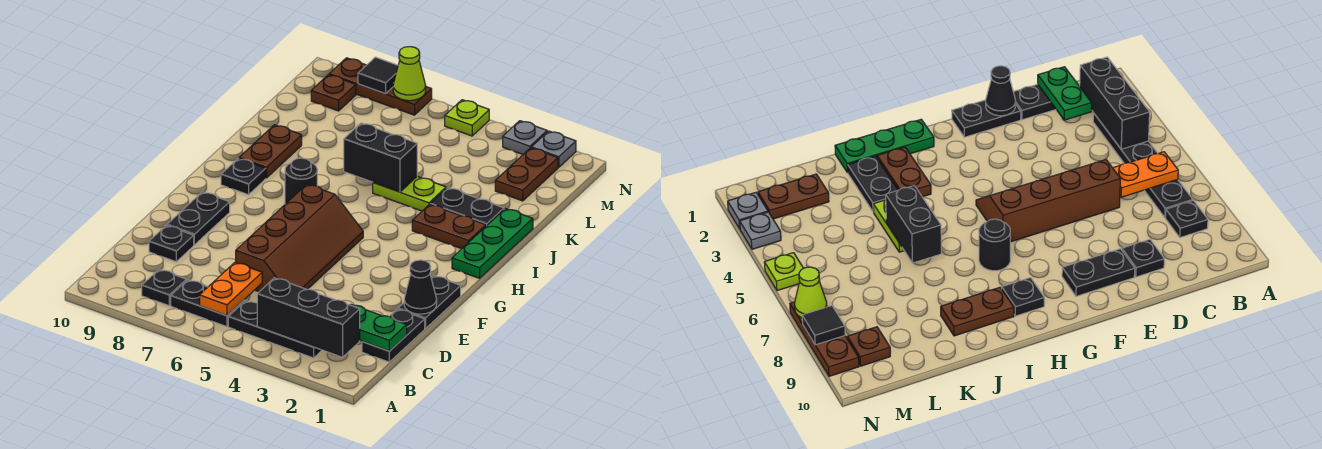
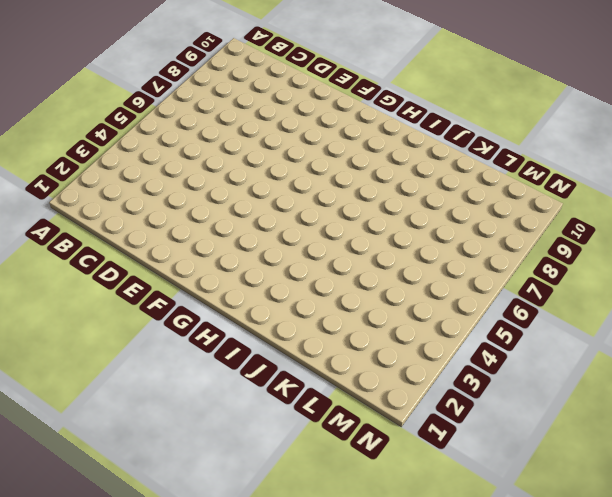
none -> black 1x3 plate [228,301,322,358]
none -> black 1x2 plate [171,280,244,327]
none -> black 1x1 plate [142,269,186,306]

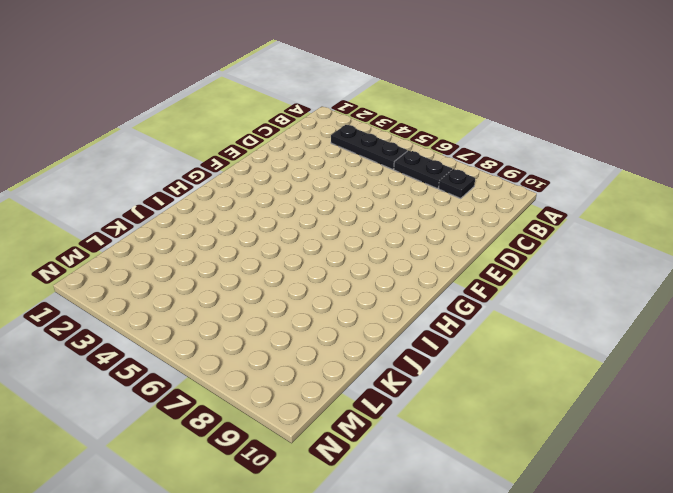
none -> black 1x2 plate [362,309,425,362]
none -> brown 2x4 slope [236,184,363,292]
none -> black 1x1 plate [149,225,194,262]

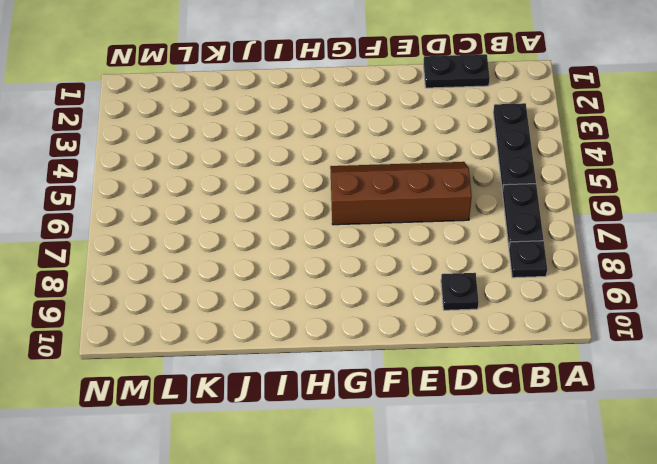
none -> black 1x2 plate [398,275,461,329]
none -> black 1x2 plate [167,192,230,245]
none -> green 1x3 plate [452,209,533,278]

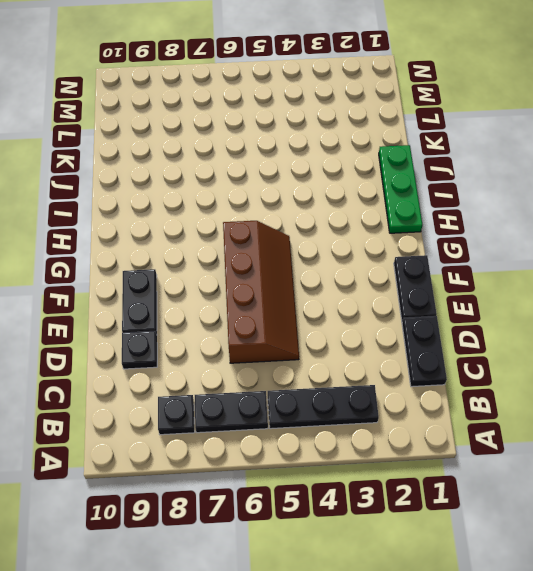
none -> black 1x1 round brick [285,158,317,204]
none -> black 1x1 plate [221,158,266,195]
none -> brown 1x2 plate [412,204,486,249]

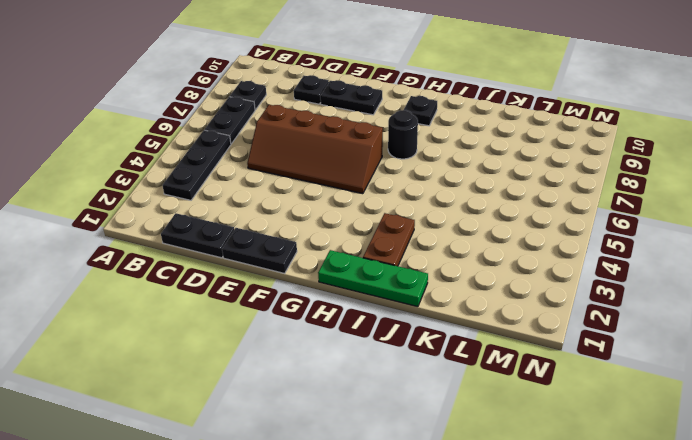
none -> brown 1x2 plate [239,125,302,178]
none -> black 1x2 plate [430,188,504,226]
none -> lime 1x2 plate [373,177,446,211]

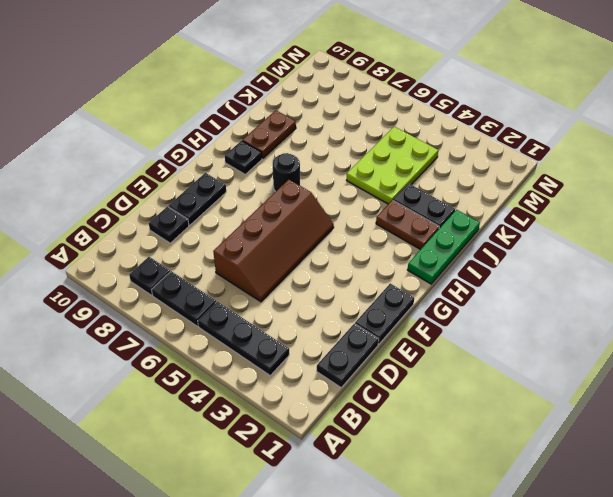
lime 2x3 plate [347,127,438,204] -> lime 1x2 plate [373,177,446,211]
none -> brown 1x2 plate [495,148,558,201]
none -> brown 1x1 plate [311,75,356,111]
none -> grey 1x1 plate [531,131,576,167]

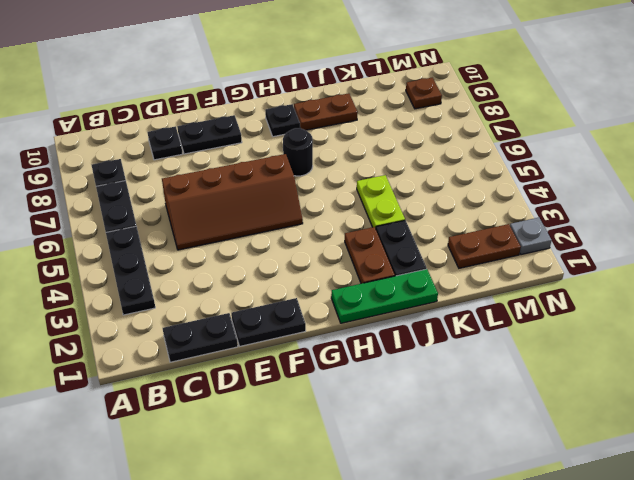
none -> grey 1x1 plate [503,121,547,154]
none -> lime 1x1 plate [445,100,489,136]
none -> brown 1x3 plate [329,58,432,115]

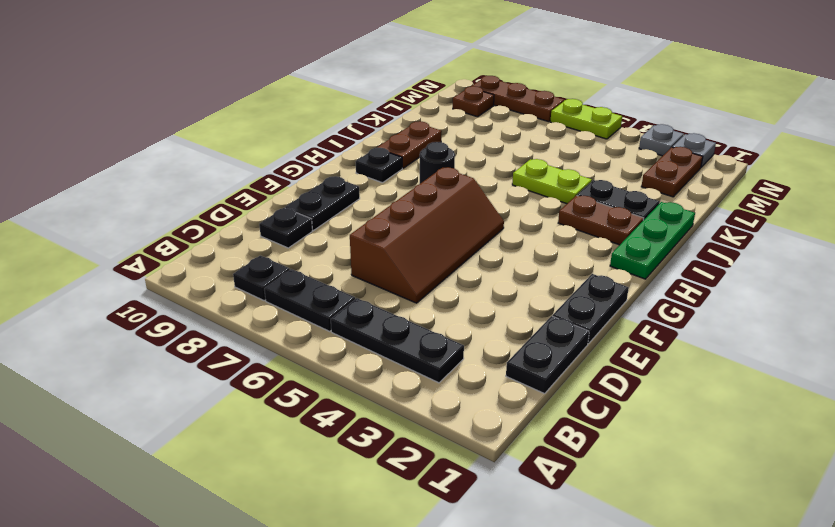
lime 1x2 plate [550,99,622,139] -> lime 1x1 plate [445,100,489,136]
none -> black 1x3 brick [257,278,360,357]
none -> orange 1x2 plate [200,262,262,316]
none -> green 1x2 plate [350,304,407,351]

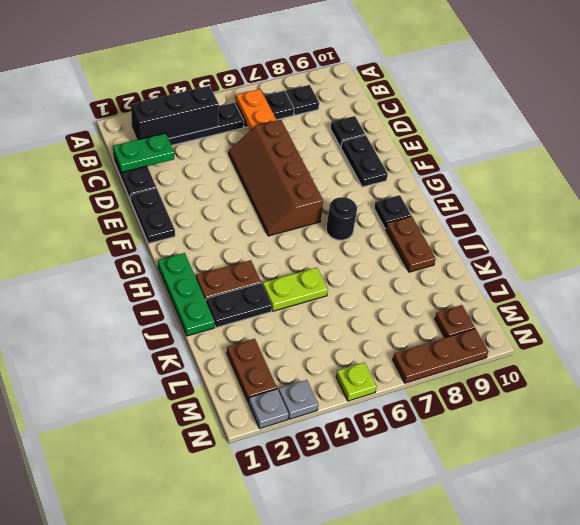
none -> black 1x1 cone [404,260,437,314]
none -> black 1x2 brick [344,123,417,192]
none -> lime 1x1 cone [393,47,426,101]

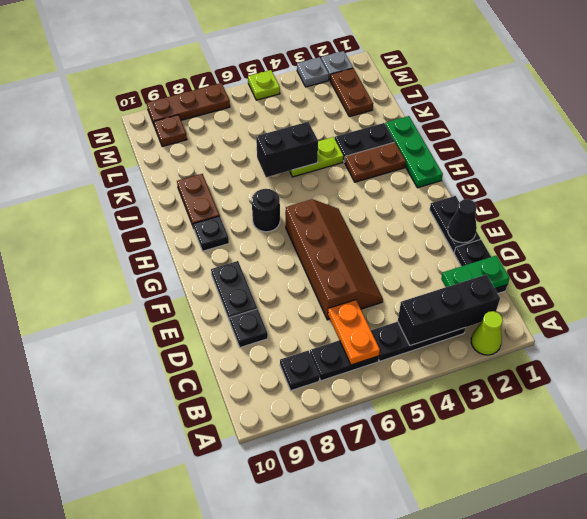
lime 1x1 cone [471,311,503,355] -> lime 1x1 cone moved to [393,47,426,101]
none -> black 1x1 tile [358,57,398,94]

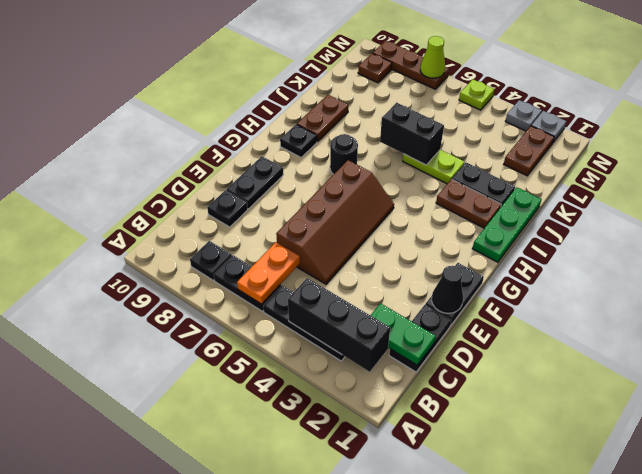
none -> black 1x1 tile [358,57,398,94]

